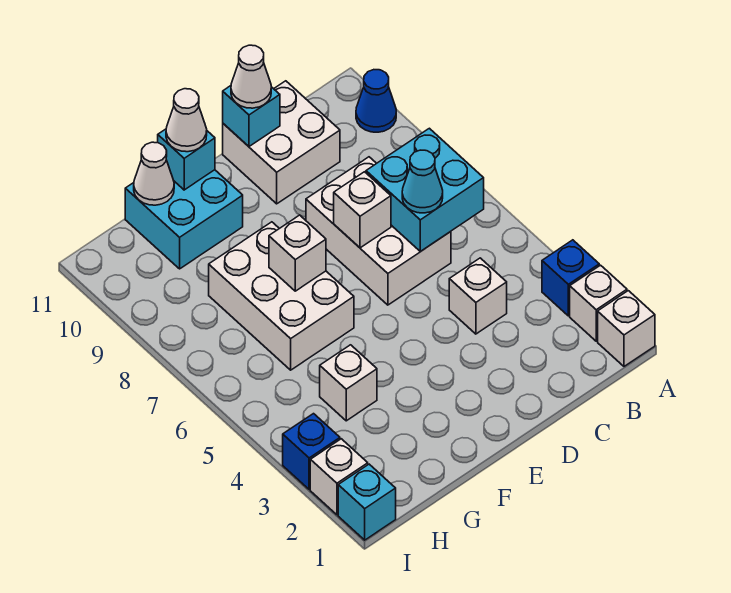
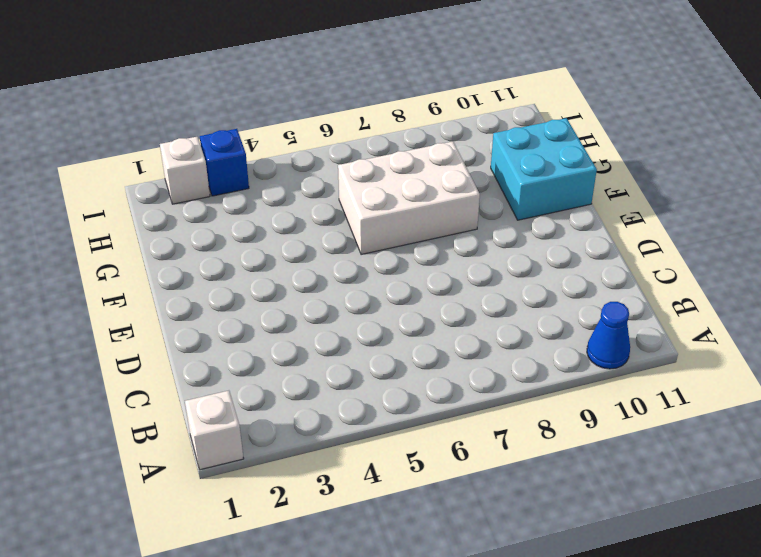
none -> white 1x1 brick [570,265,627,341]
none -> blue 1x1 brick [542,240,599,316]
none -> white 1x1 brick [449,258,507,334]

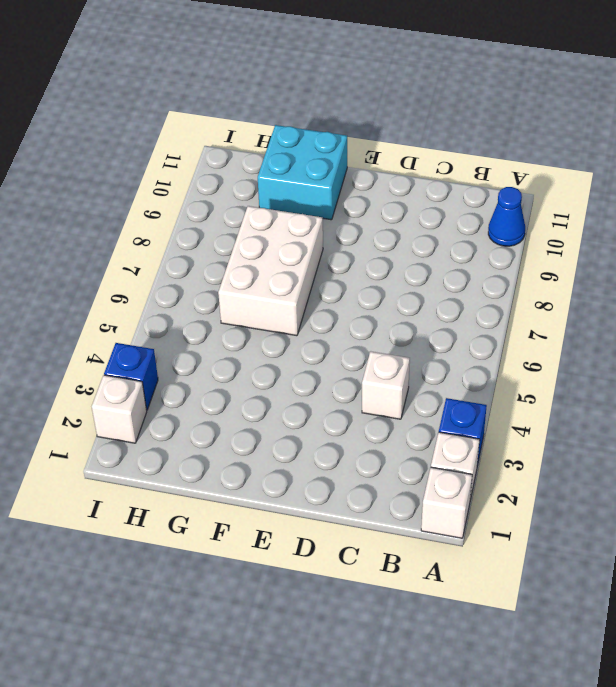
none -> white 2x3 brick [306,157,451,305]
none -> white 2x2 brick [223,81,340,204]
none -> white 1x1 brick [320,345,377,421]

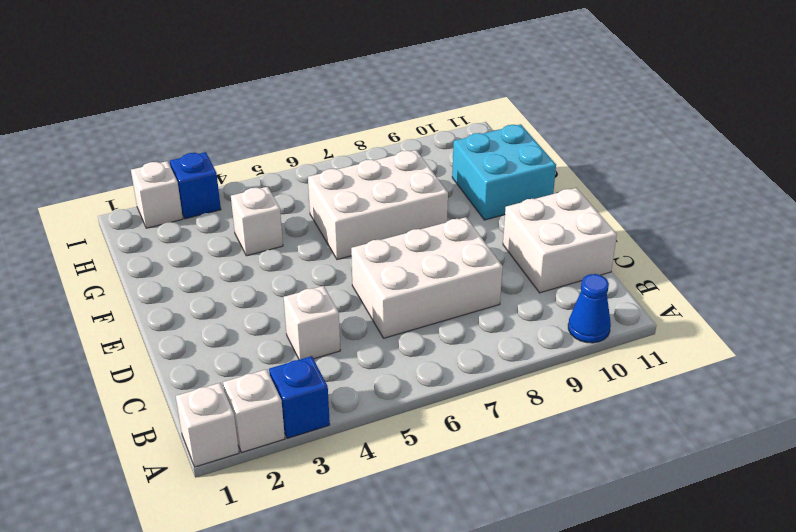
none -> cyan 1x1 brick [338,464,396,540]
none -> cyan 2x2 brick [366,128,484,252]
none -> white 1x1 brick [334,172,391,248]

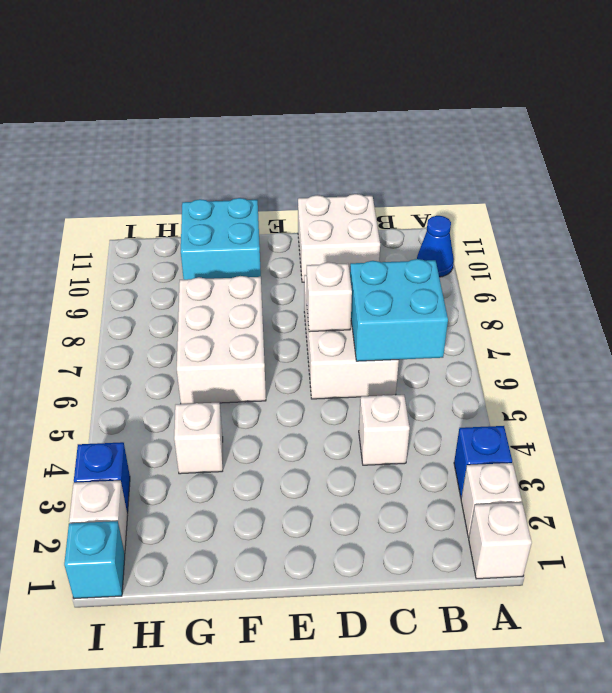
none -> cyan 1x1 brick [223,86,280,146]
none -> white 1x1 brick [269,215,326,291]
none -> cyan 1x1 brick [158,129,215,190]

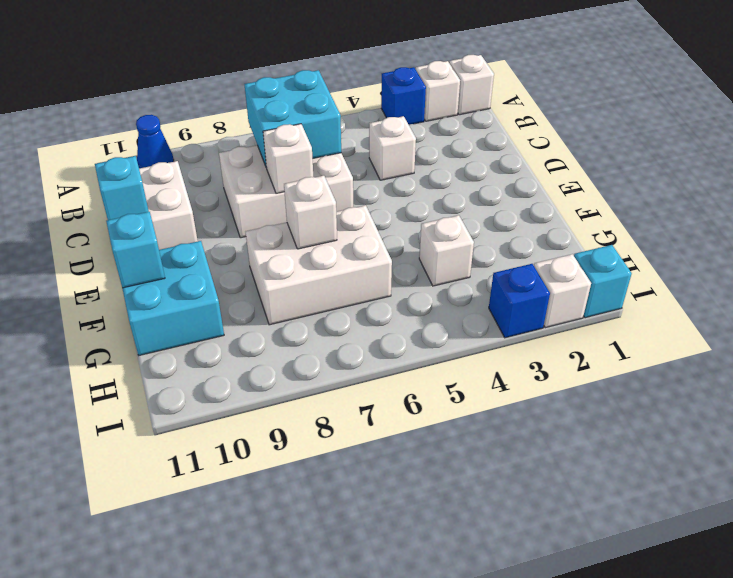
none -> white 1x1 cone [134,142,174,205]
none -> cyan 1x1 cone [402,150,443,213]
none -> white 1x1 cone [231,45,271,108]

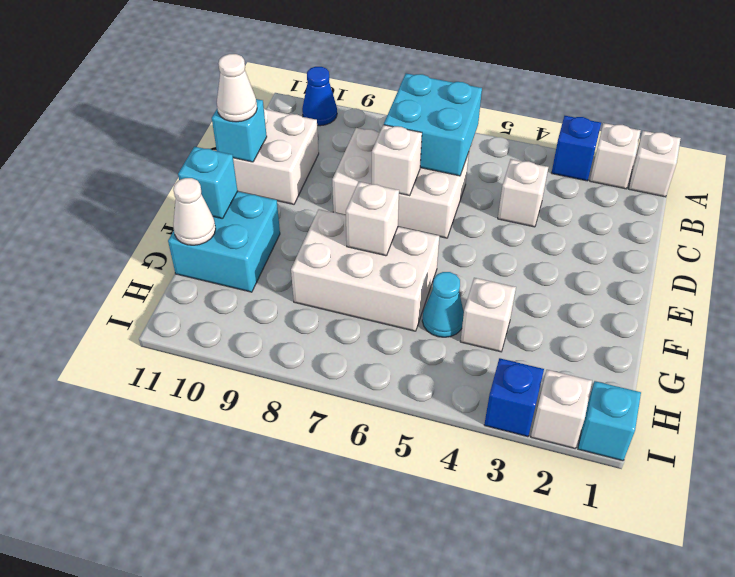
cyan 1x1 cone [422,272,464,337] -> cyan 1x1 cone moved to [402,150,443,213]
none -> white 1x1 cone [166,89,207,152]

